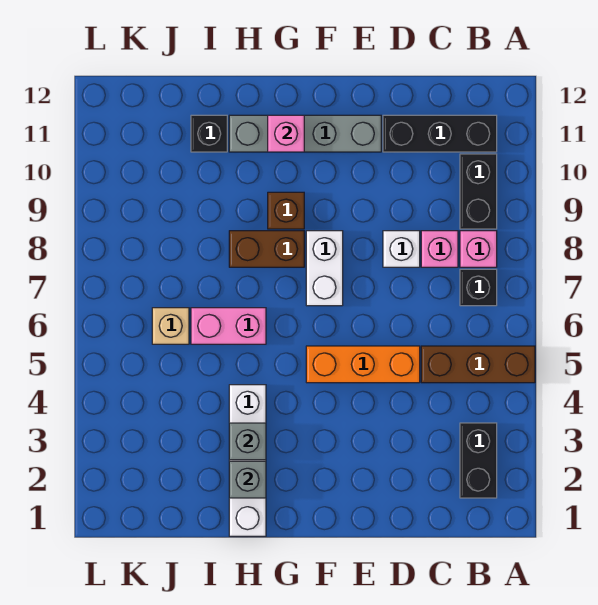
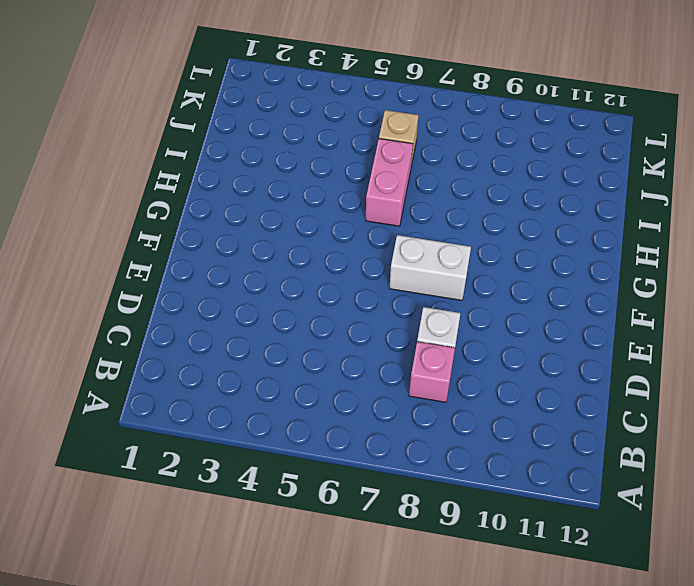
none -> brown 1x3 brick [421,346,535,383]
none -> black 1x2 brick [460,423,497,498]
none -> black 1x1 brick [460,269,497,306]

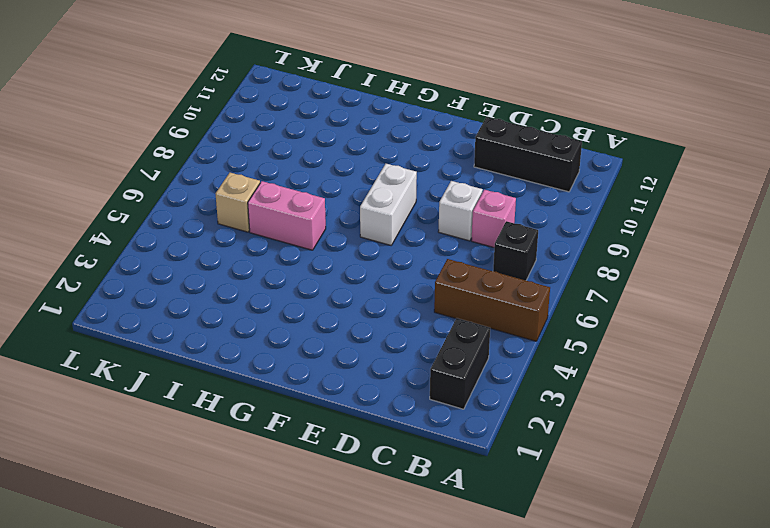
none -> pink 1x1 brick [460,231,497,267]
none -> black 1x2 brick [460,154,497,229]
none -> orange 1x3 brick [306,346,420,383]

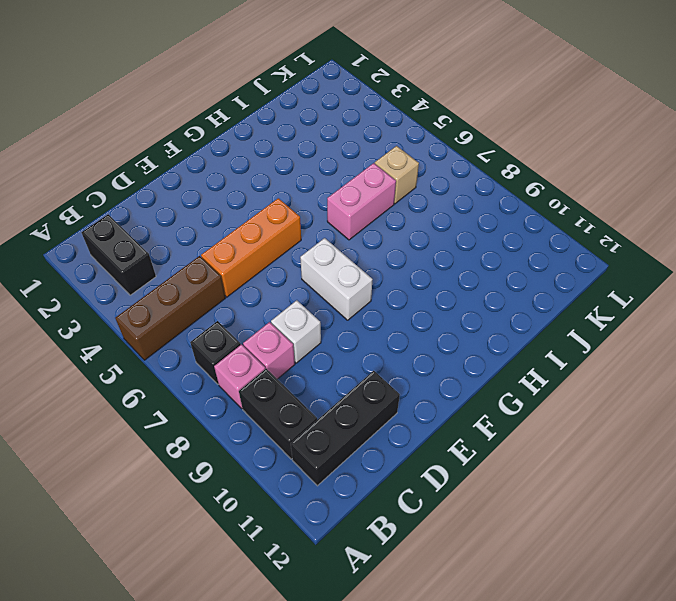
none -> grey 1x4 brick [229,115,381,152]
none -> brown 1x2 brick [229,231,304,267]
none -> brown 1x1 brick [268,192,304,229]

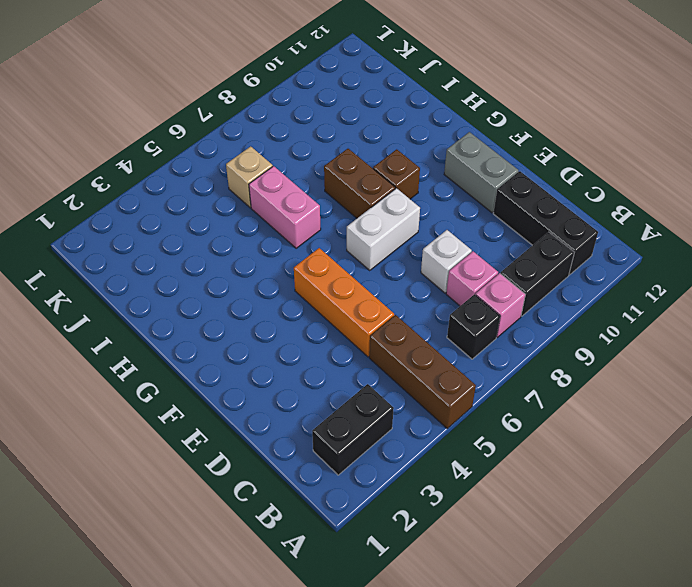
grey 1x2 brick [444,132,519,213] -> grey 1x4 brick [229,115,381,152]
none -> white 1x4 brick [229,385,266,536]
none -> black 1x1 brick [191,115,227,152]
none -> pink 1x1 brick [268,115,304,152]

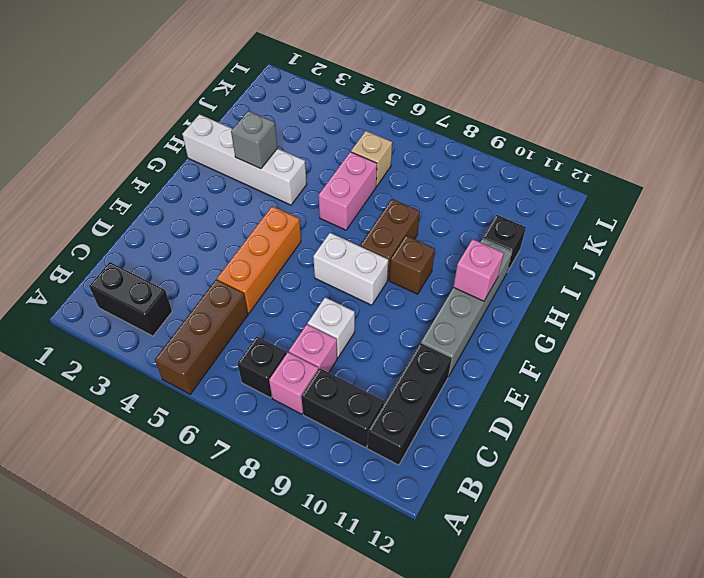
none -> grey 1x1 brick [229,461,266,498]

